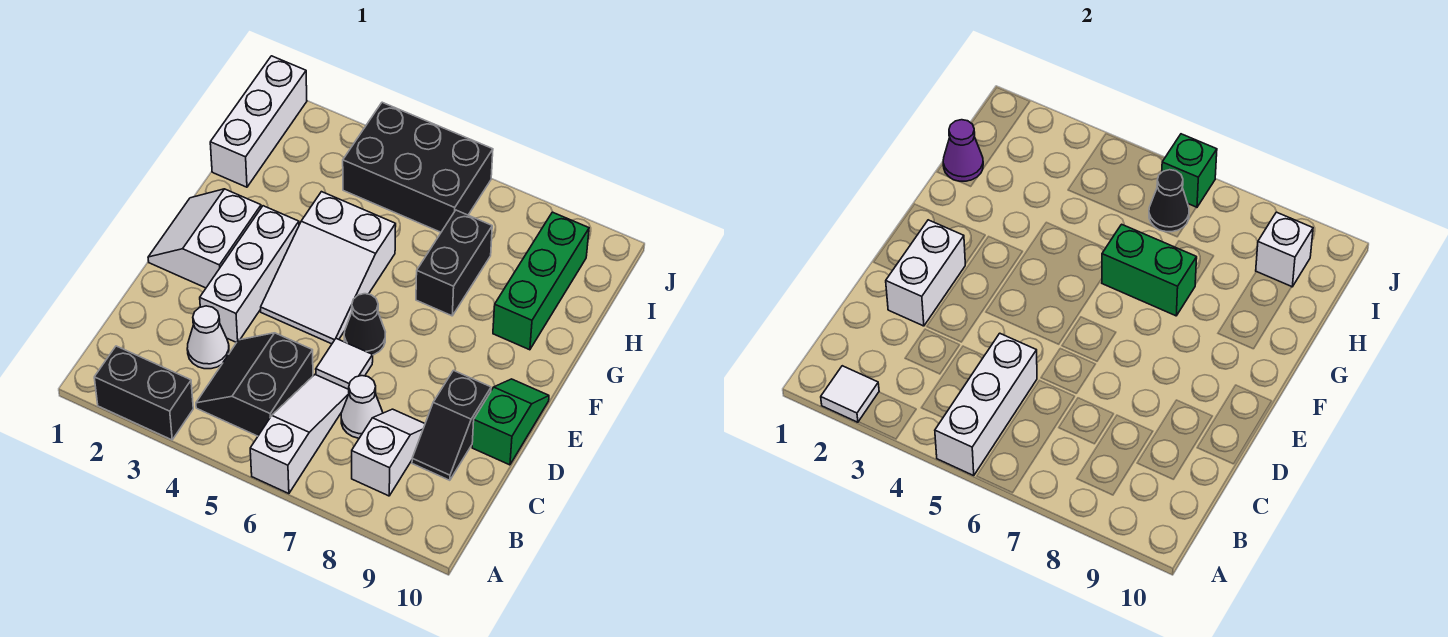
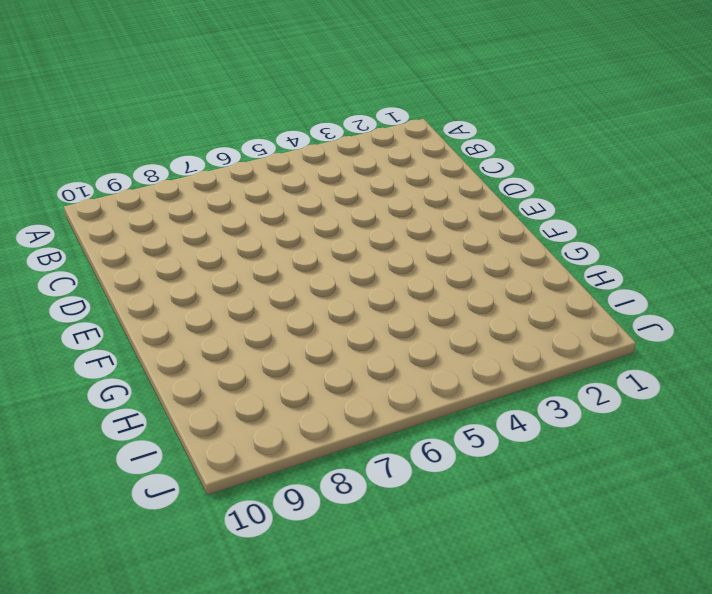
none -> black 1x2 brick [94,346,193,440]
none -> white 1x3 slope [250,375,349,494]
none -> black 2x2 slope [196,333,313,436]

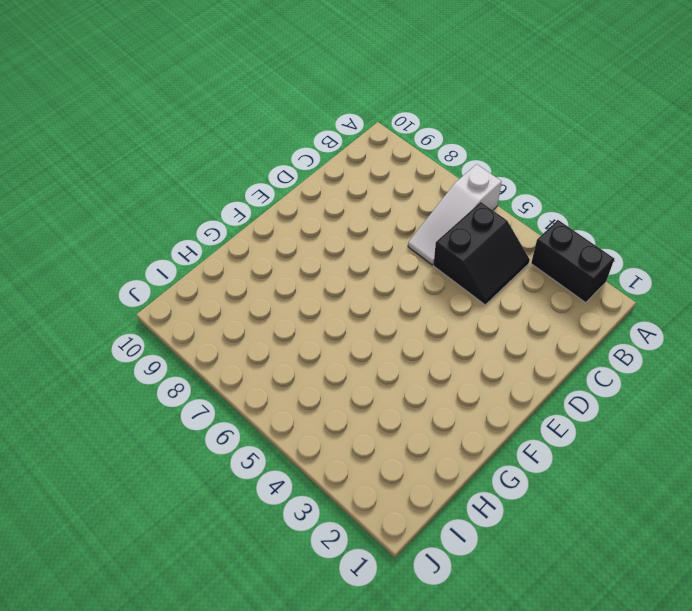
none -> white 1x2 slope [352,409,425,496]
none -> white 1x1 cone [187,306,229,369]
none -> white 1x1 cone [341,376,383,438]

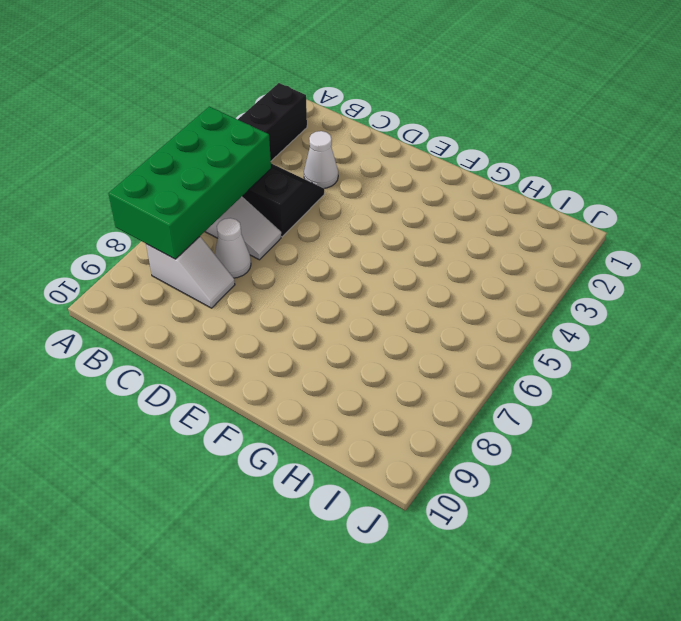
green 2x4 brick [108,106,271,259] -> white 1x3 brick [935,333,1037,475]
none -> black 1x2 slope [412,370,491,480]
none -> white 1x3 brick [200,206,299,342]
none -> white 1x1 tile [316,339,373,389]

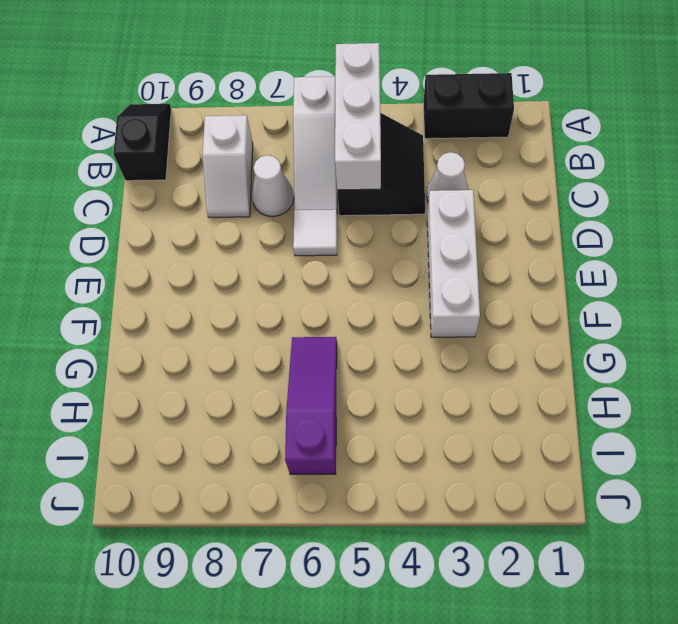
black 1x2 slope [113,104,171,181] -> black 1x2 slope moved to [412,370,491,480]
purple 1x3 slope [285,337,337,474] -> black 2x3 brick [343,102,493,232]
none -> green 1x2 slope [472,379,549,465]
none -> white 2x2 slope [148,189,261,288]
none -> white 2x3 slope [261,192,396,344]

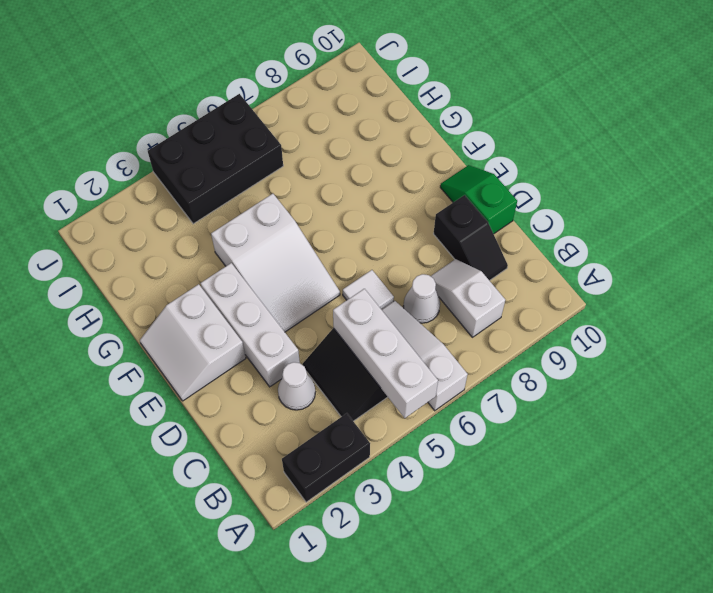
none -> black 1x1 cone [344,294,385,355]
none -> black 1x2 brick [416,210,492,316]
none -> green 1x3 brick [493,212,589,350]

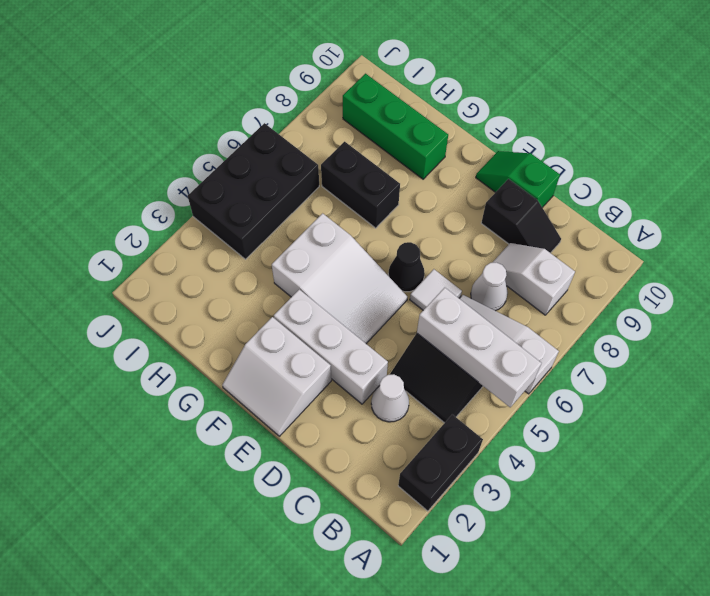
none -> white 1x3 brick [210,56,307,187]
none -> white 1x1 tile [821,366,879,422]
none -> white 1x2 brick [886,220,965,326]

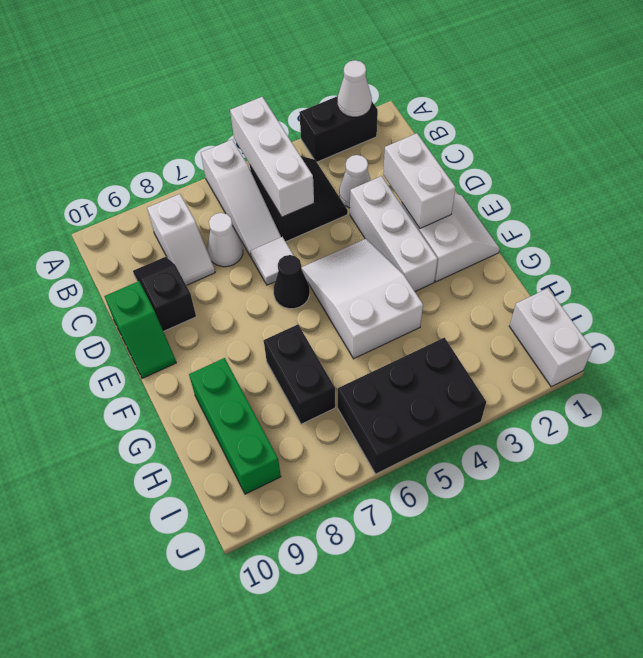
white 1x1 cone [338,60,372,117] -> white 1x1 tile [821,366,879,422]
white 1x2 brick [509,288,592,387] -> white 1x3 brick [210,56,307,187]
none -> green 1x2 brick [1102,224,1197,316]
none -> purple 1x1 cone [943,120,983,181]
none -> black 1x1 cone [1149,170,1189,232]

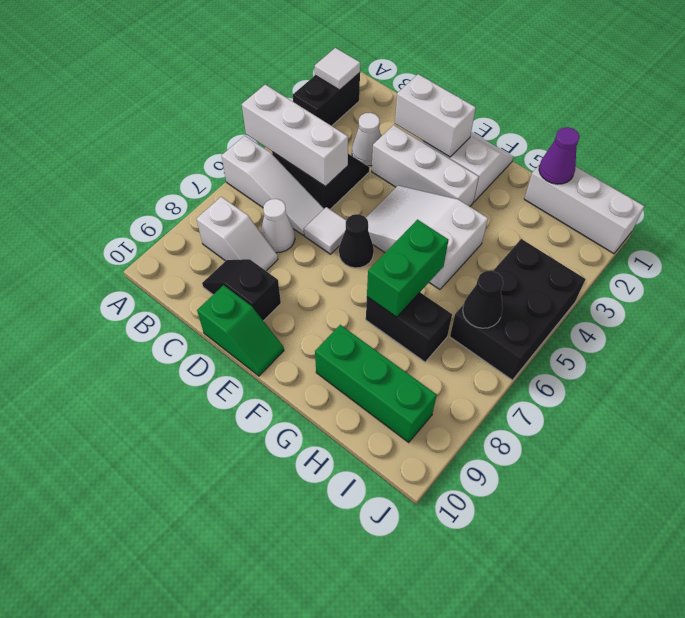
none -> white 1x1 brick [1256,212,1313,287]
none -> green 1x1 brick [1162,134,1217,207]

